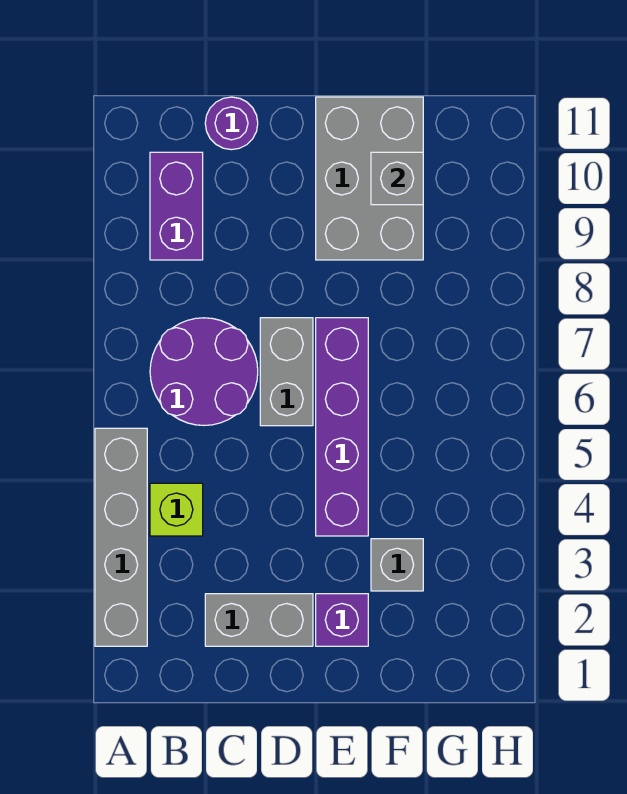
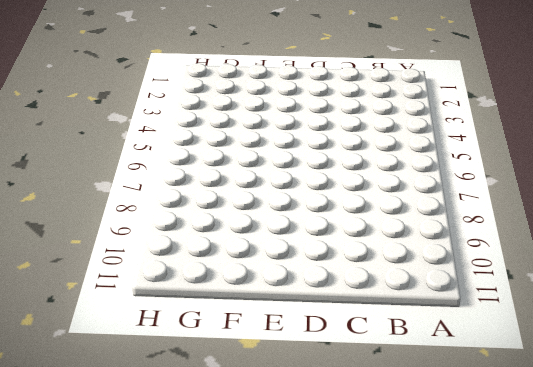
none -> grey 1x4 brick [95,428,147,646]
none -> lime 1x1 brick [150,483,203,536]
none -> purple 2x2 round brick [150,318,258,425]

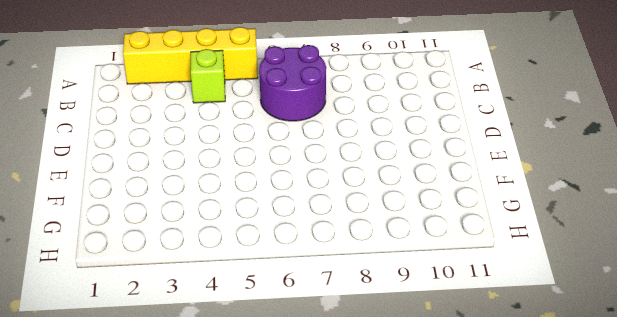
yellow 1x4 brick [123,27,258,84] -> grey 1x4 brick [95,428,147,646]
none -> purple 1x2 brick [150,152,203,260]
none -> grey 1x2 brick [205,594,313,646]
none -> purple 1x1 round brick [205,97,258,150]

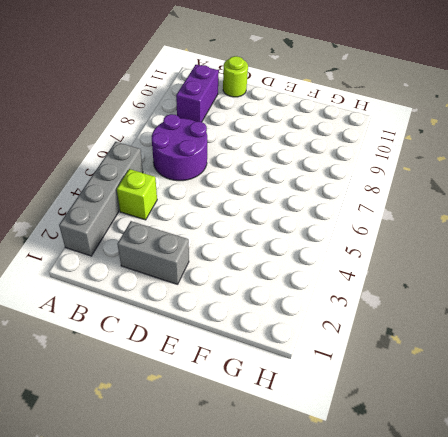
lime 1x1 round brick [223,56,248,97] -> purple 1x1 round brick [205,97,258,150]
none -> grey 1x2 brick [260,318,313,426]
none -> purple 1x1 brick [316,594,368,646]
none -> purple 1x4 brick [316,318,368,536]

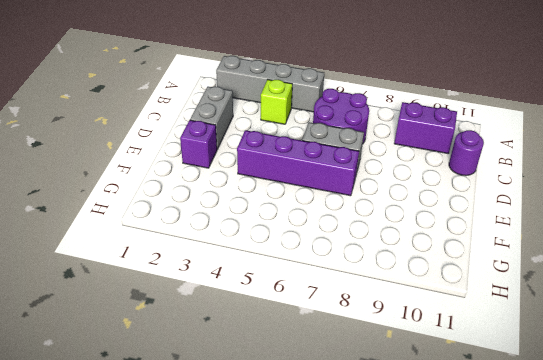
none -> grey 2x3 brick [316,97,423,260]
none -> grey 1x1 brick [371,539,423,591]
none -> grey 1x1 brick [371,152,423,205]

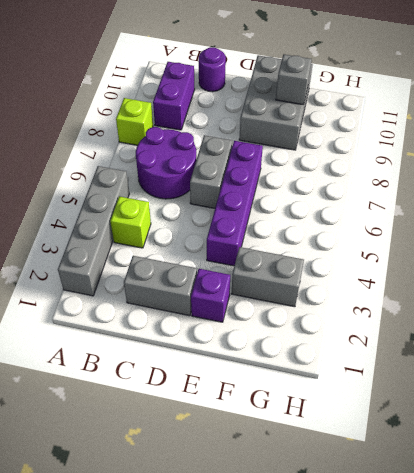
lime 1x1 brick [116,98,153,145] -> none
grey 1x2 brick [231,247,304,307] -> grey 1x1 brick [371,539,423,591]

